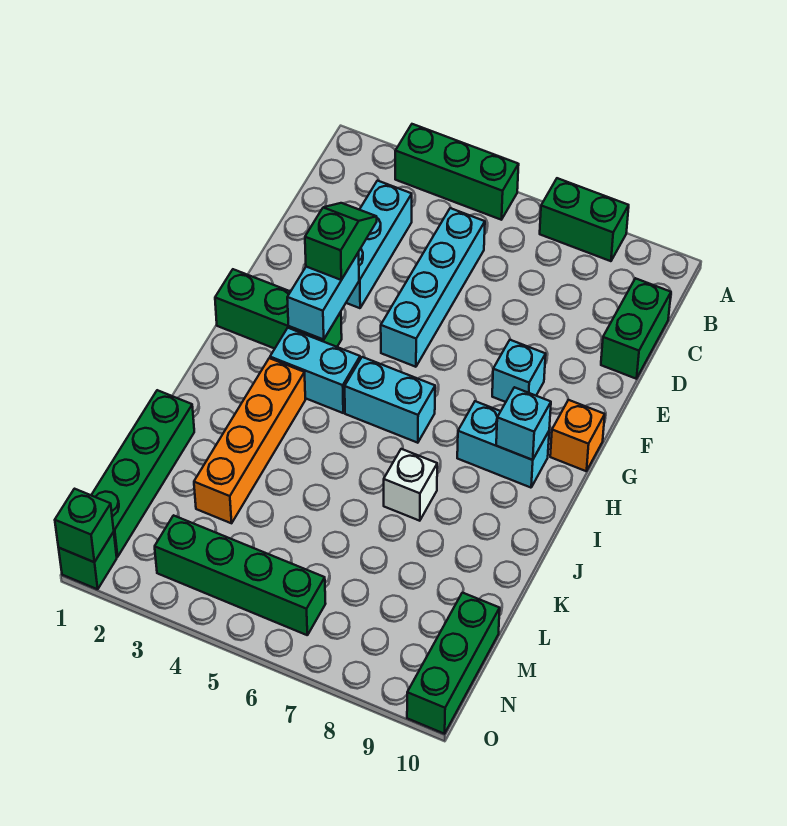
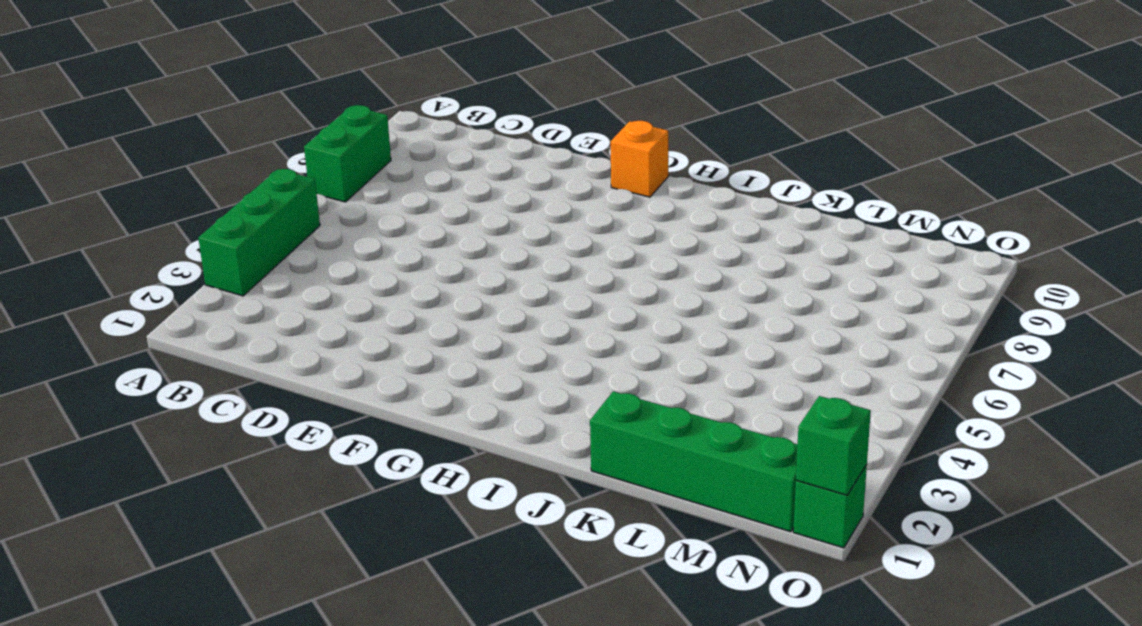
none -> cyan 1x3 brick [346,181,412,308]
none -> cyan 1x4 brick [381,208,485,367]
none -> green 1x2 brick [601,278,671,379]

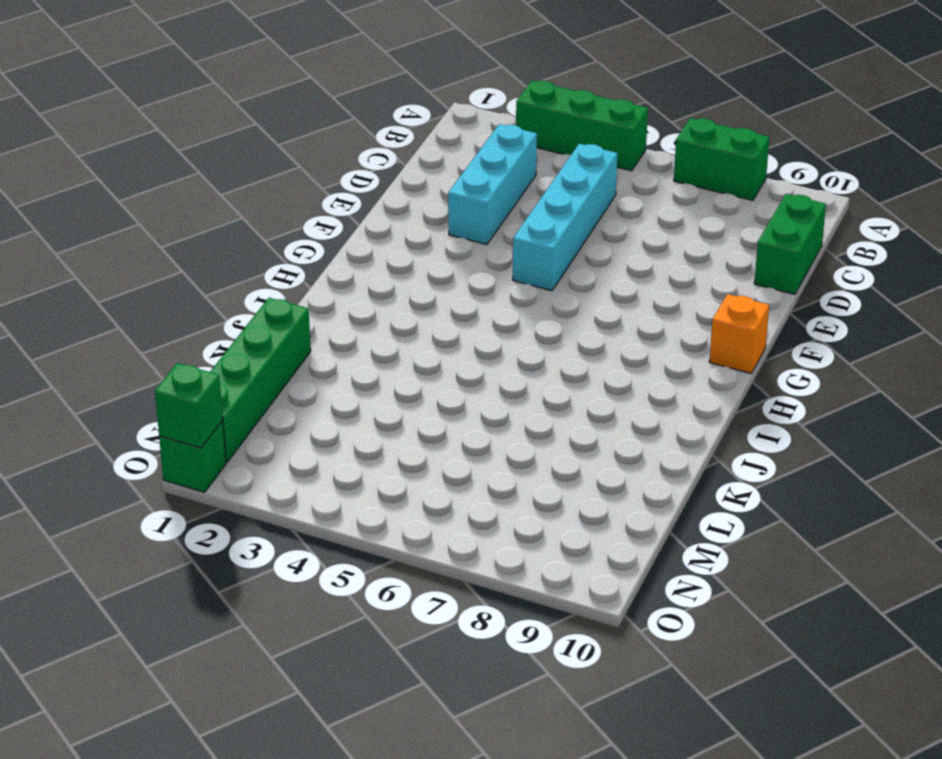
none -> cyan 1x1 brick [492,340,546,402]
none -> green 1x3 brick [215,269,342,349]
none -> cyan 1x2 brick [270,328,360,413]

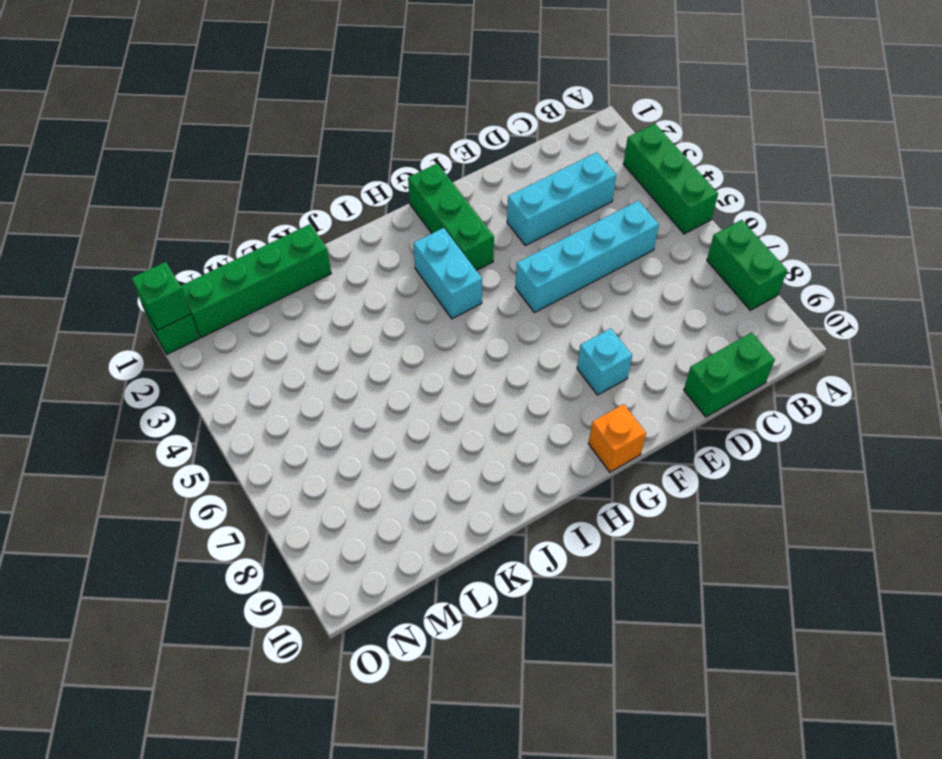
none -> cyan 1x2 brick [345,357,435,443]
none -> cyan 1x2 brick [457,401,549,488]
none -> orange 1x4 brick [194,358,305,523]

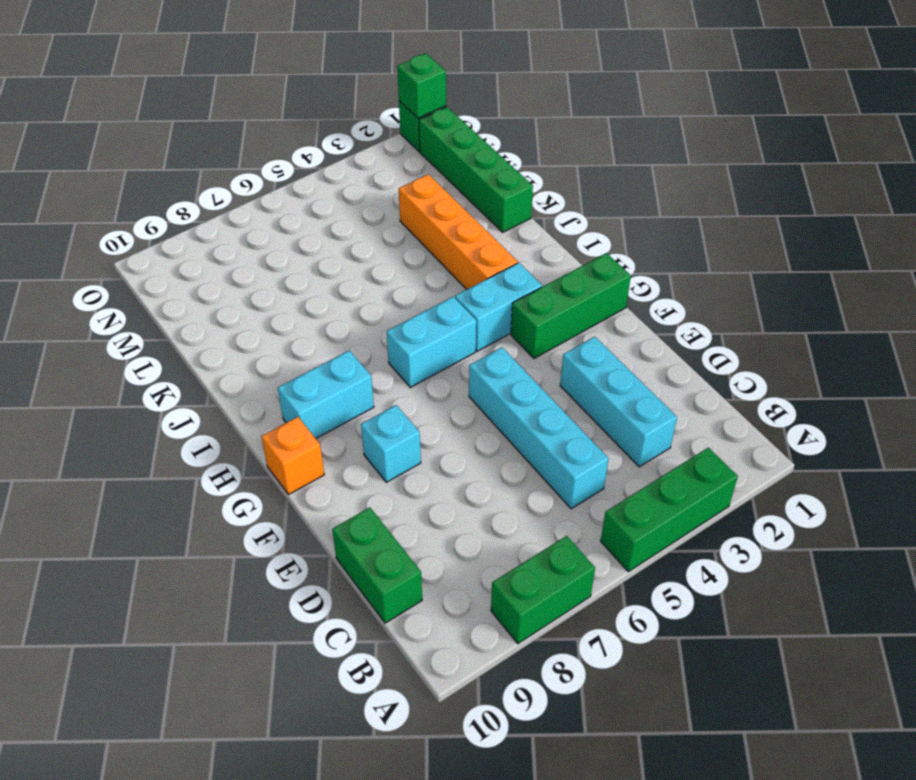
none -> white 1x1 brick [384,449,437,521]
none -> green 1x3 brick [407,593,500,734]
none -> green 1x4 brick [155,515,326,635]

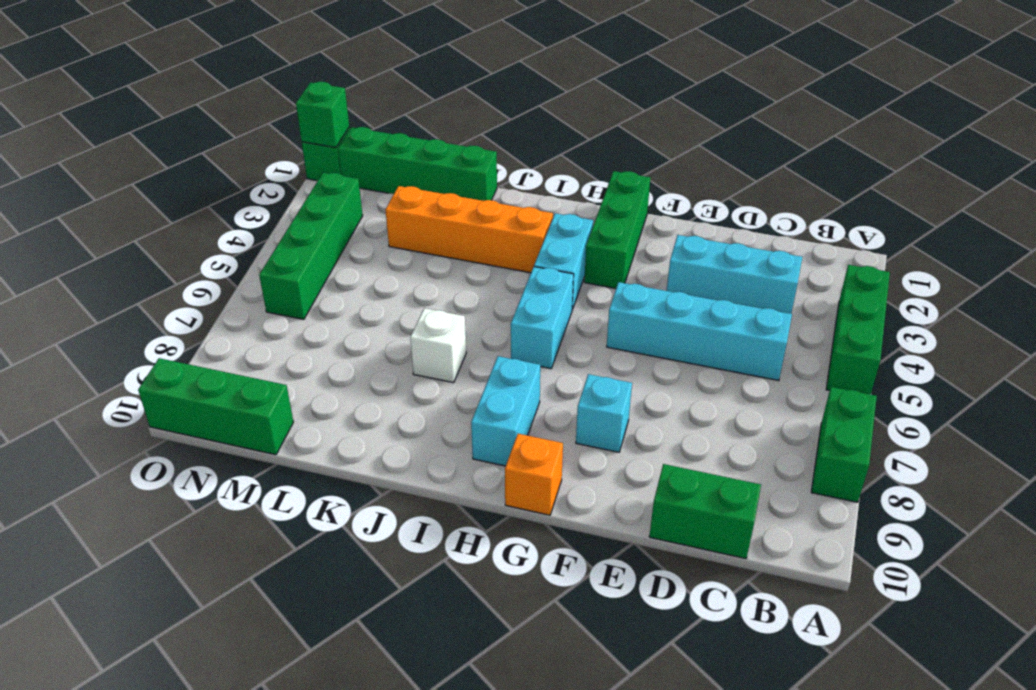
none -> cyan 1x2 brick [287,252,359,340]
none -> cyan 1x1 brick [496,387,551,460]
none -> green 1x2 slope [305,203,377,280]

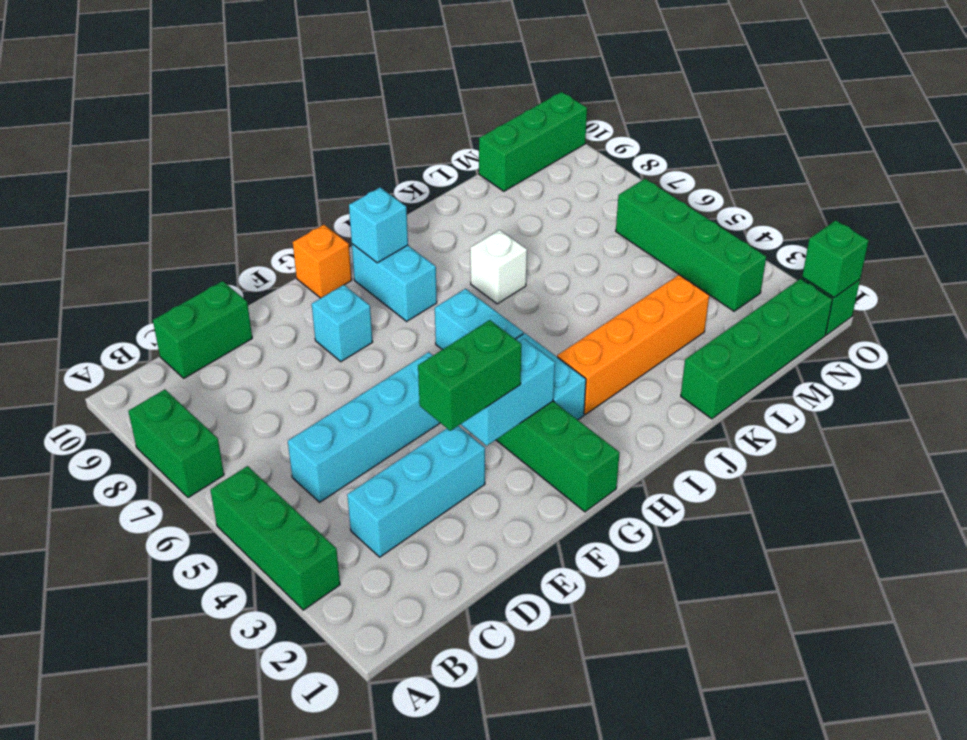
green 1x2 brick [418,320,521,431] -> green 1x2 slope [305,203,377,280]

